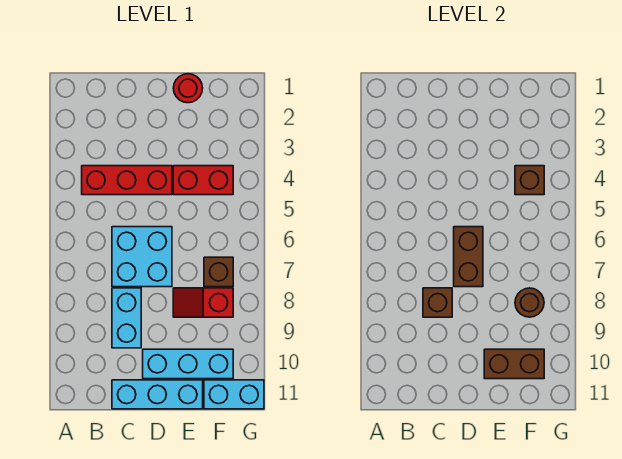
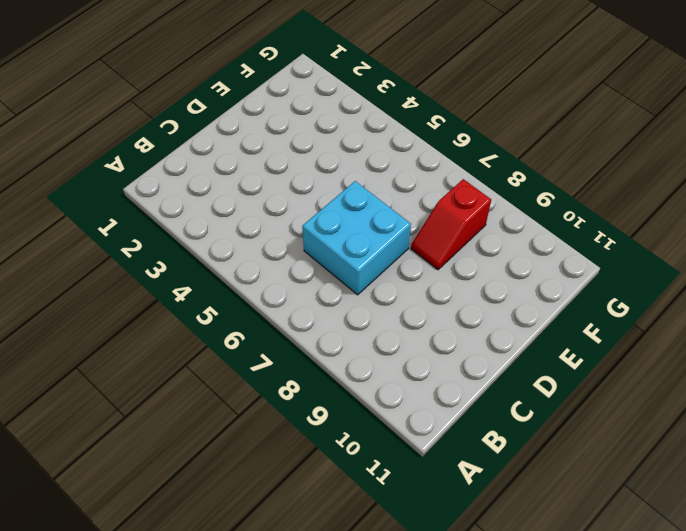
none -> red 1x3 brick [82,166,172,195]
none -> cyan 1x2 brick [112,288,141,348]
none -> cyan 1x3 brick [112,380,203,409]

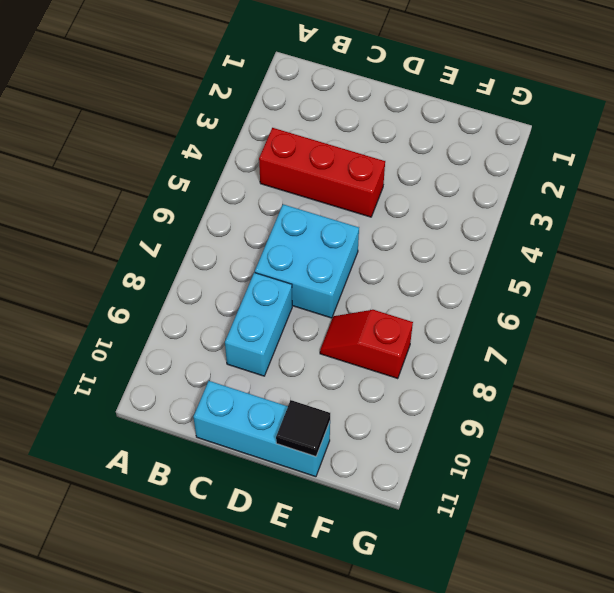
black 1x1 tile [276,400,330,457] -> none
none -> cyan 1x3 brick [143,349,233,379]
none -> red 1x1 round brick [173,74,203,103]
none -> red 1x2 brick [173,166,233,195]

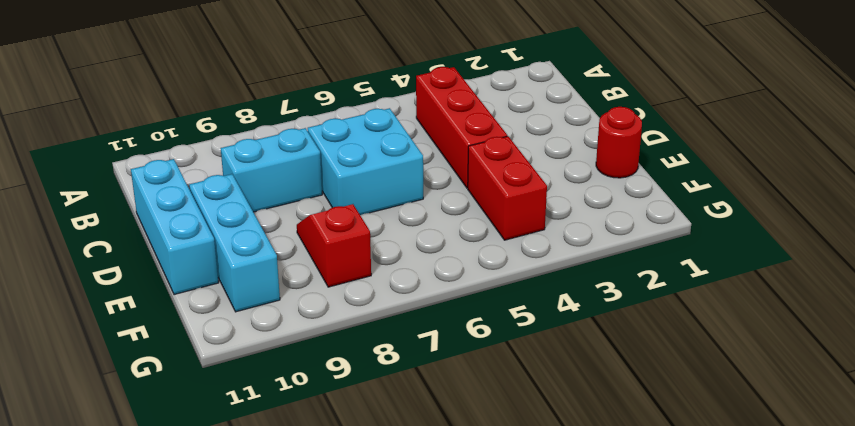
none -> brown 1x1 brick [204,257,233,287]
none -> cyan 1x2 brick [204,380,264,409]
none -> brown 1x1 brick [423,288,452,317]

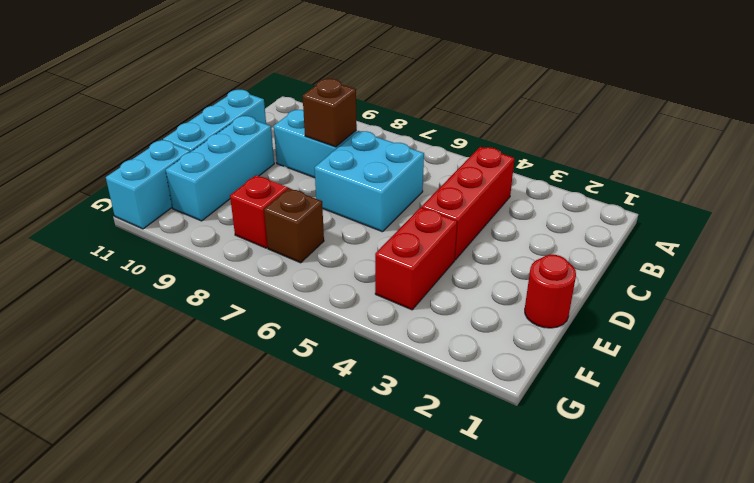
none -> brown 1x2 brick [454,227,483,287]
none -> brown 1x2 brick [484,349,544,379]
none -> brown 1x1 brick [515,166,544,195]

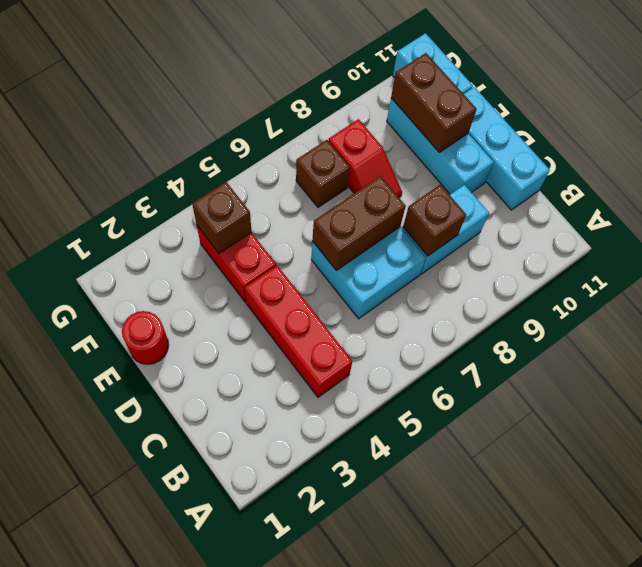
none -> brown 1x1 round brick [515,288,544,317]

